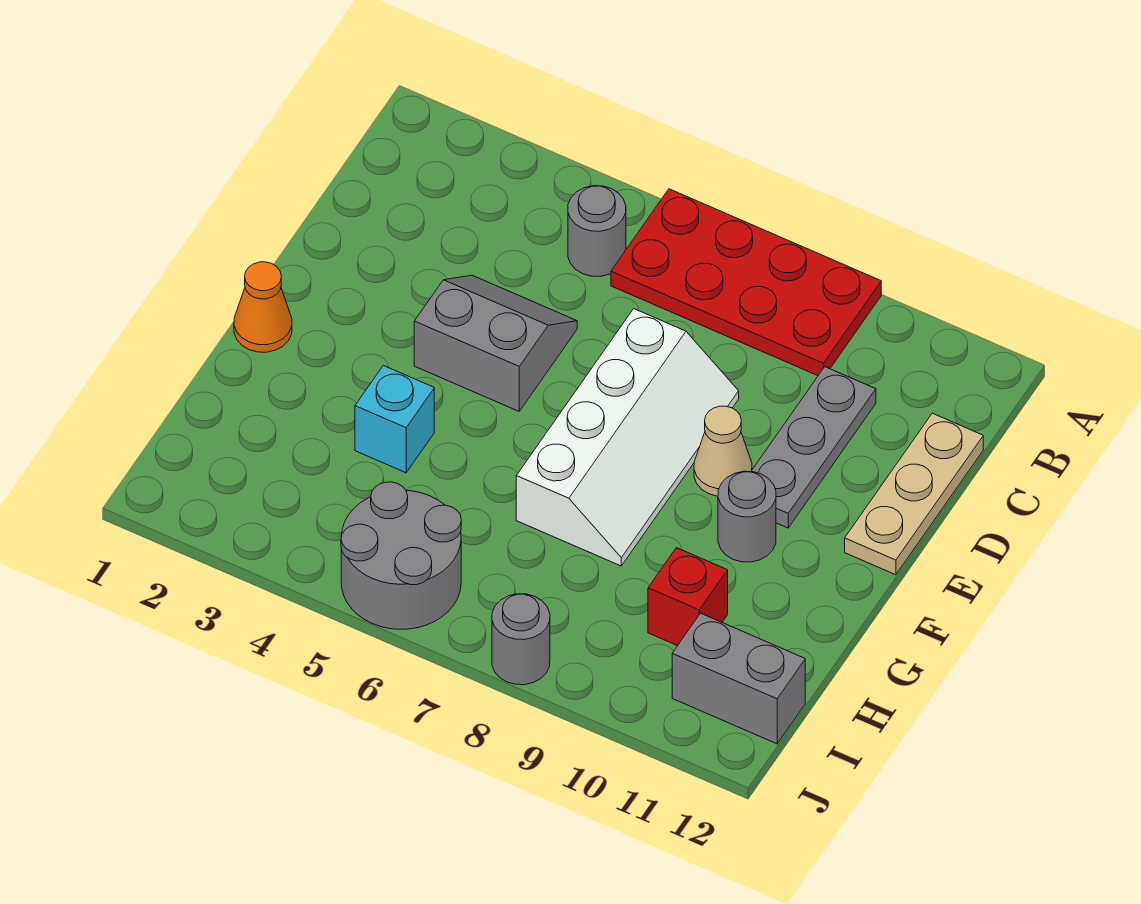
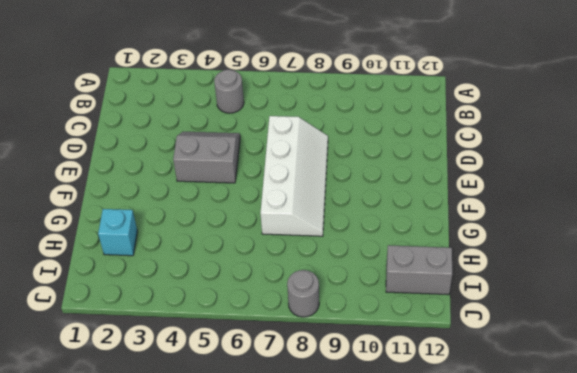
cyan 1x1 brick [98,209,137,256] -> cyan 1x1 brick moved to [355,366,434,473]
none -> red 2x4 plate [611,189,881,376]
none -> grey 1x3 plate [751,367,876,528]
none -> tan 1x3 plate [845,413,983,575]

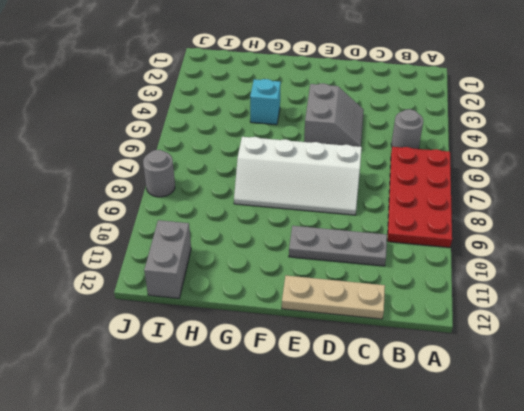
none -> tan 1x1 cone [694,406,752,496]
none -> orange 1x1 cone [234,262,292,352]
none -> grey 1x1 round brick [718,471,776,562]

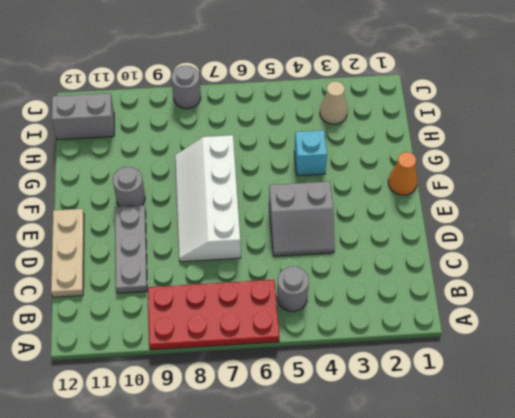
tan 1x1 cone [320,81,348,124] -> tan 1x1 cone moved to [694,406,752,496]
none -> red 1x1 brick [648,548,728,646]
none -> grey 2x2 round brick [341,482,461,629]

